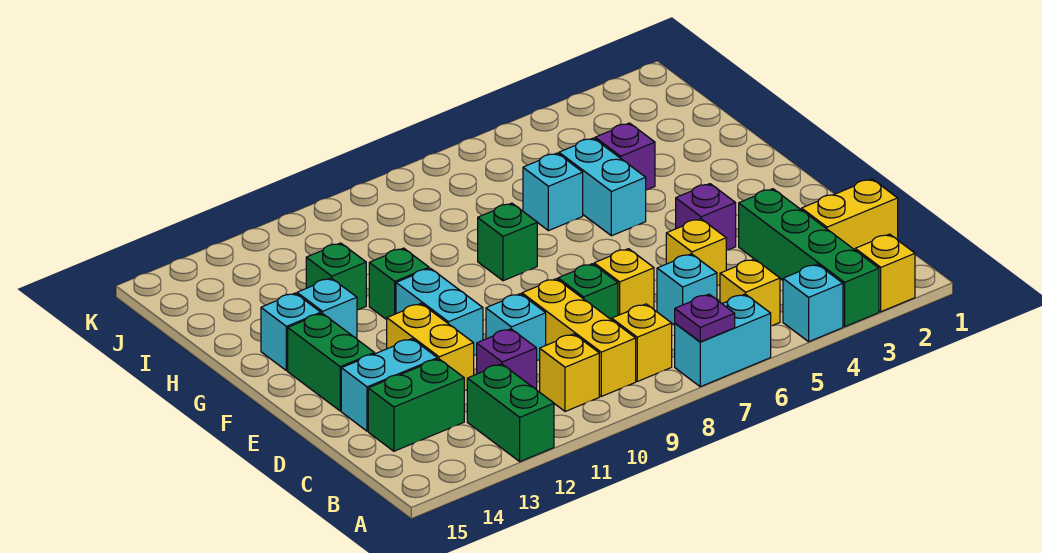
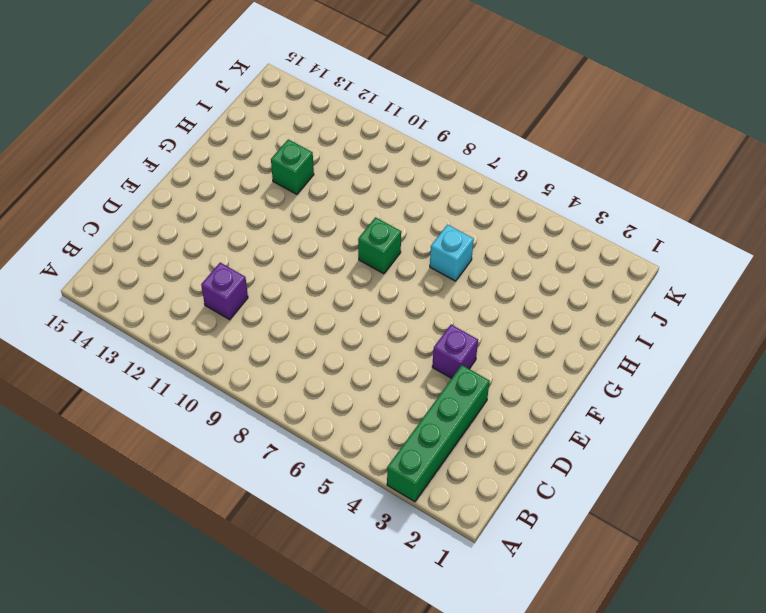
none -> yellow 1x1 brick [855,234,915,312]
none -> cyan 1x1 brick [783,264,843,342]
none -> cyan 1x2 brick [675,294,771,387]
none -> green 1x2 brick [467,364,554,462]

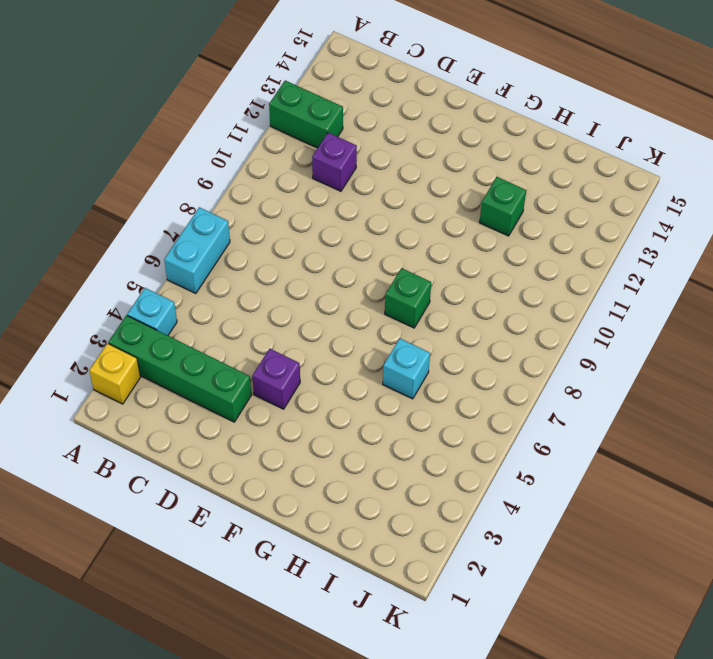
none -> yellow 1x1 brick [720,259,780,326]
none -> yellow 1x1 brick [612,304,672,381]
none -> yellow 1x3 brick [522,279,636,396]
none -> yellow 1x1 brick [540,334,599,412]

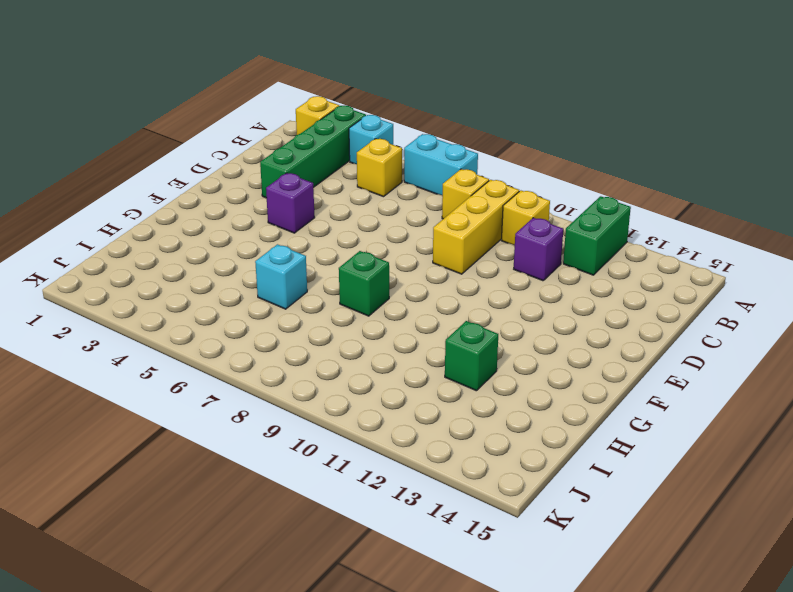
none -> yellow 1x2 brick [802,179,898,250]
none -> cyan 1x1 brick [657,254,717,325]
none -> green 1x2 brick [368,359,464,451]
none -> yellow 1x1 brick [666,219,726,286]

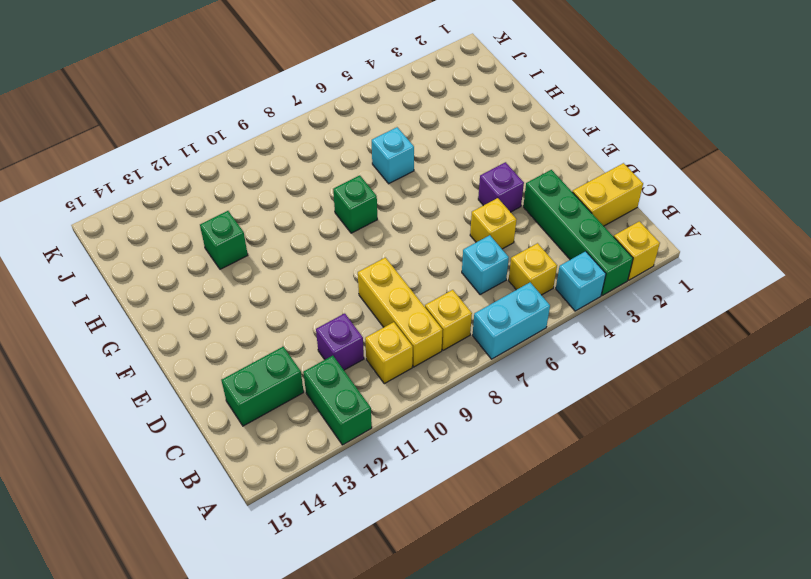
none -> yellow 1x1 brick [594,249,654,315]
none -> green 1x1 brick [558,264,618,320]
none -> cyan 1x1 brick [486,294,546,360]
none -> yellow 1x2 brick [387,304,474,391]

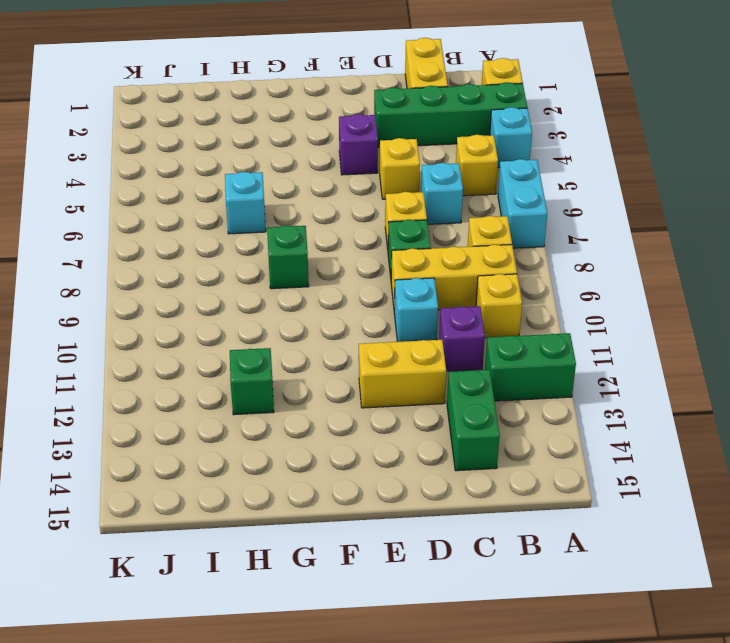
none -> cyan 1x2 brick [341,339,437,431]
none -> cyan 1x2 brick [396,268,483,355]
none -> green 1x2 brick [288,313,375,411]
none -> cyan 1x2 brick [559,138,646,236]

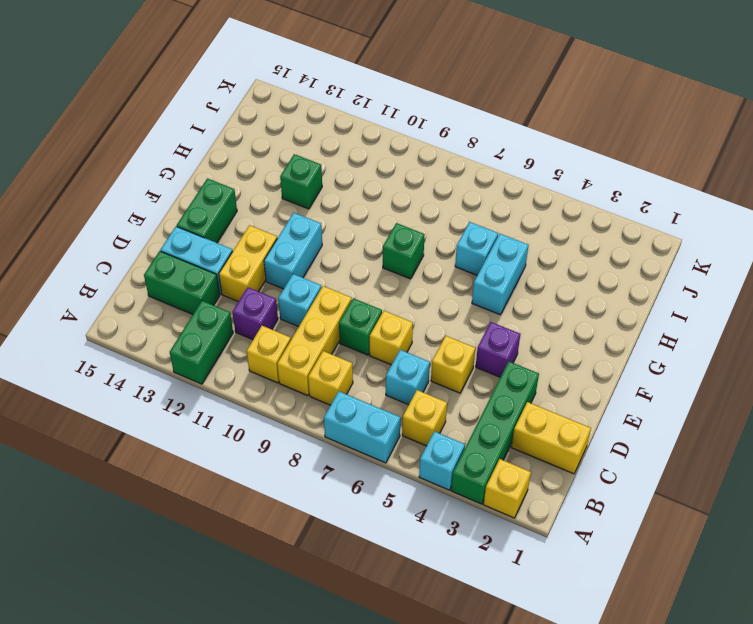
none -> green 1x1 brick [369,248,429,320]
none -> cyan 1x1 brick [297,278,357,339]
none -> cyan 1x1 brick [261,293,321,371]
none -> purple 1x1 brick [595,123,655,190]

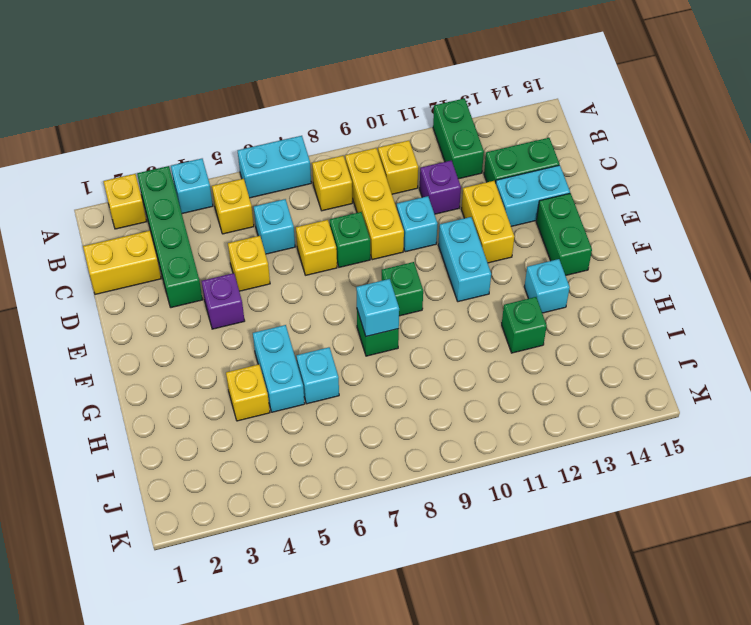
green 1x1 brick [382,262,423,316] -> green 1x1 brick moved to [369,248,429,320]
cyan 1x1 brick [356,279,399,336] -> cyan 1x1 brick moved to [261,293,321,371]
yellow 1x1 brick [226,364,270,421] -> purple 1x1 brick [595,123,655,190]
none -> purple 1x1 plate [675,294,735,342]

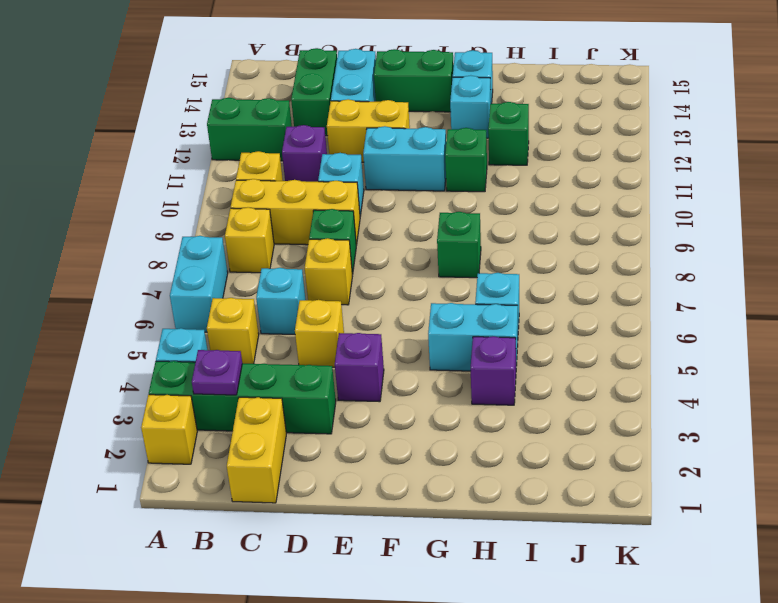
purple 1x1 plate [192,350,242,395] -> purple 1x1 plate moved to [675,294,735,342]

